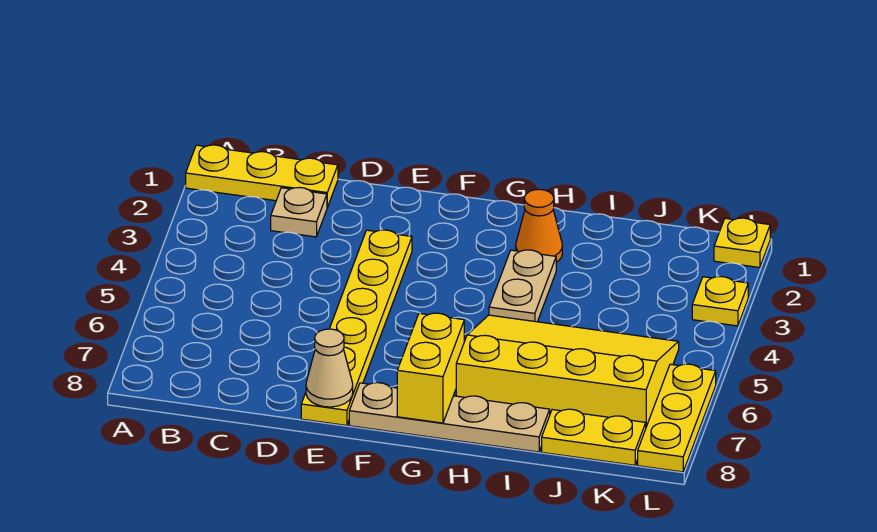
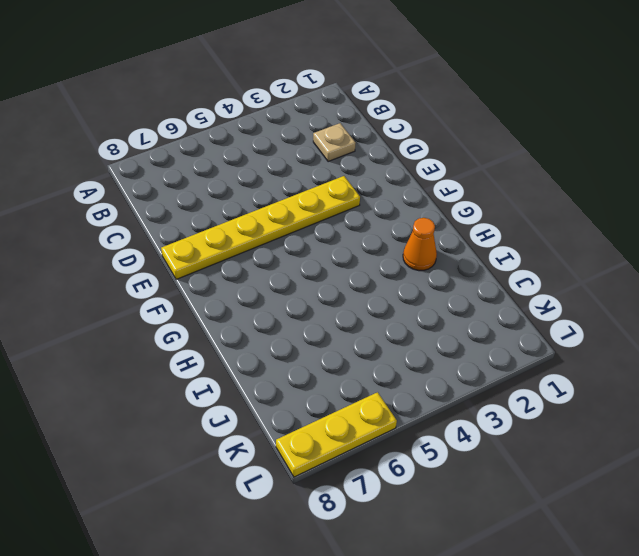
none -> yellow 1x3 plate [186,145,338,207]
none -> tan 1x4 plate [349,383,550,452]
none -> tan 1x2 plate [489,250,556,322]

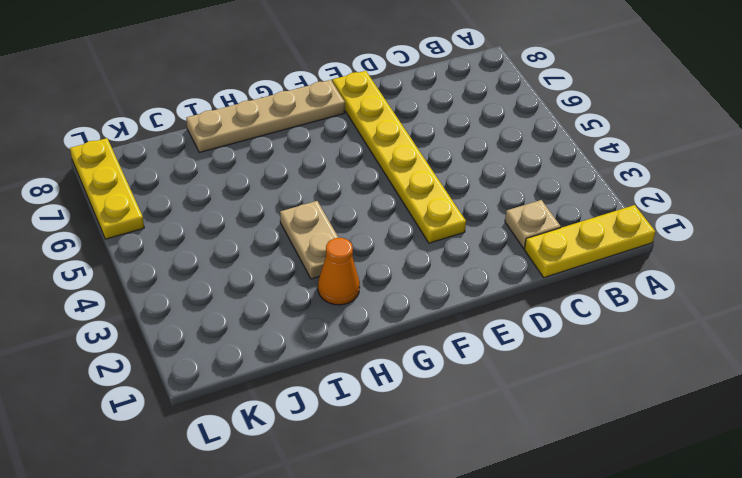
none -> yellow 3x4 slope [456,315,679,426]
none -> yellow 1x2 plate [542,409,646,465]
none -> yellow 1x1 plate [714,218,770,268]

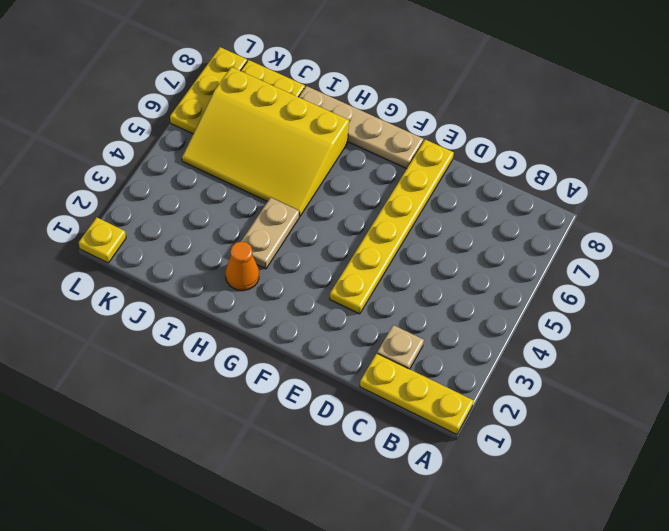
none -> yellow 1x1 plate [692,277,748,326]
none -> tan 1x1 cone [306,329,353,407]
none -> yellow 1x2 brick [397,313,464,423]

